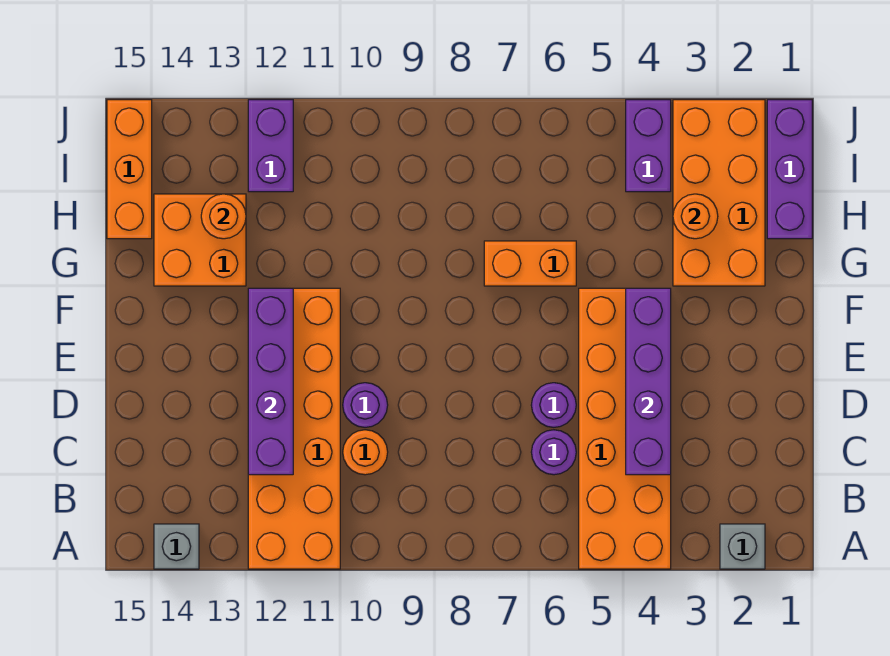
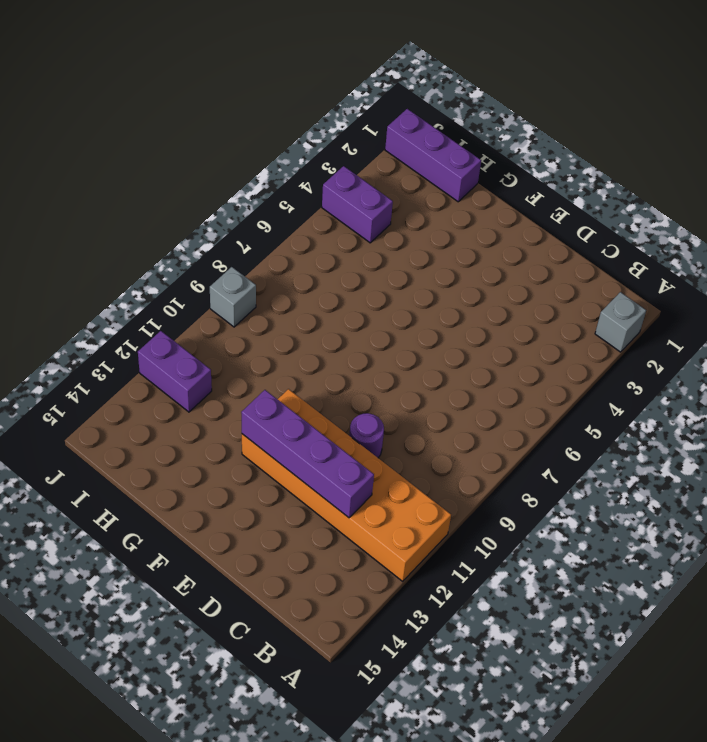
grey 1x1 brick [210,267,256,327] -> grey 1x1 brick moved to [154,524,199,569]
none -> orange 2x6 brick [579,288,671,569]
none -> purple 1x1 round brick [531,430,576,475]
none -> orange 1x1 round brick [343,430,388,475]

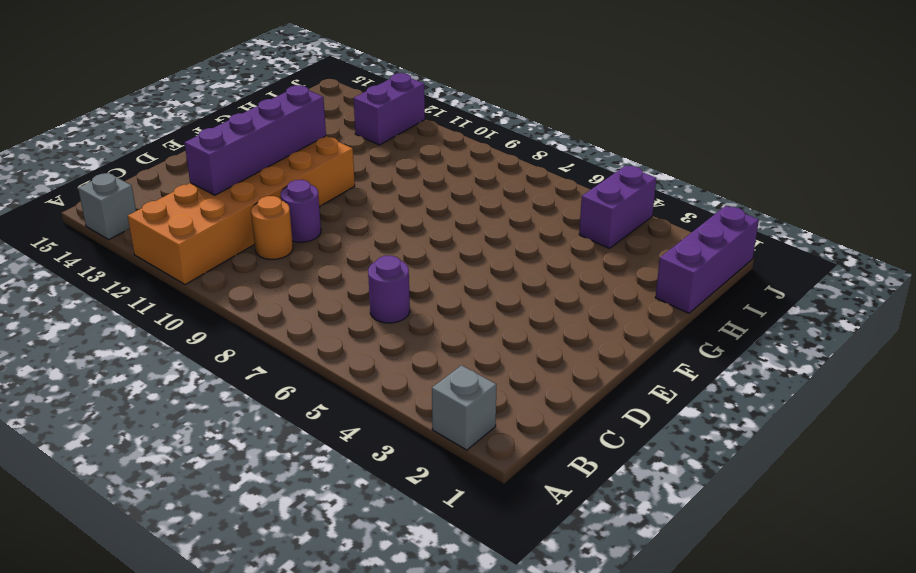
none -> orange 2x6 brick [579,288,671,569]
none -> purple 1x1 round brick [531,383,576,427]
none -> orange 2x4 brick [673,100,765,286]

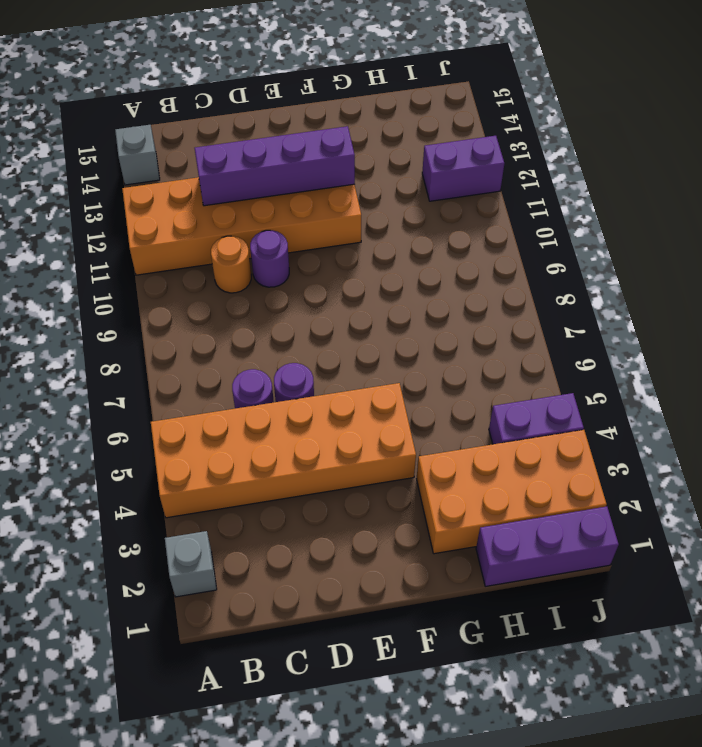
none -> orange 1x2 brick [484,241,576,286]
none -> orange 2x2 brick [154,194,246,286]
none -> orange 1x3 brick [107,100,152,239]

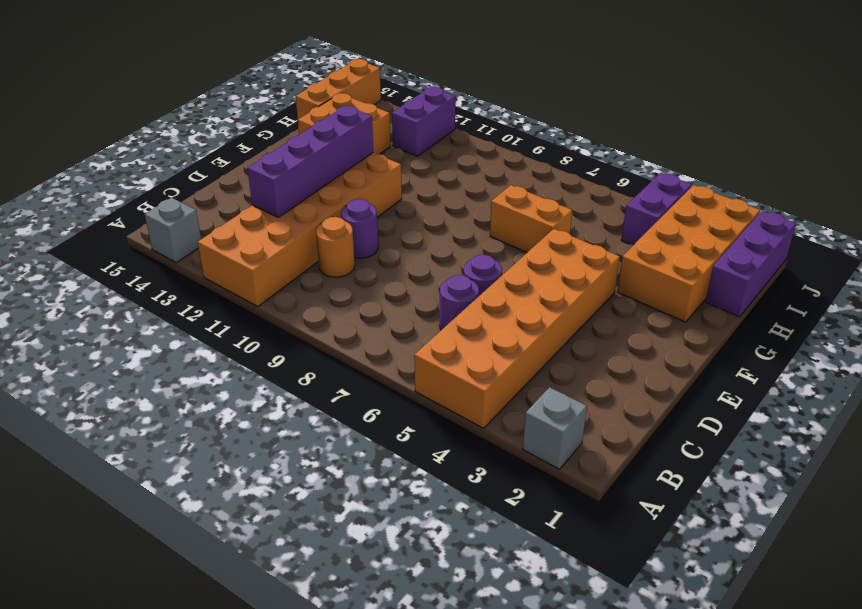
none -> purple 1x4 brick [626,288,671,475]
none -> orange 1x1 round brick [673,194,718,239]
none -> orange 1x1 round brick [201,194,246,239]

